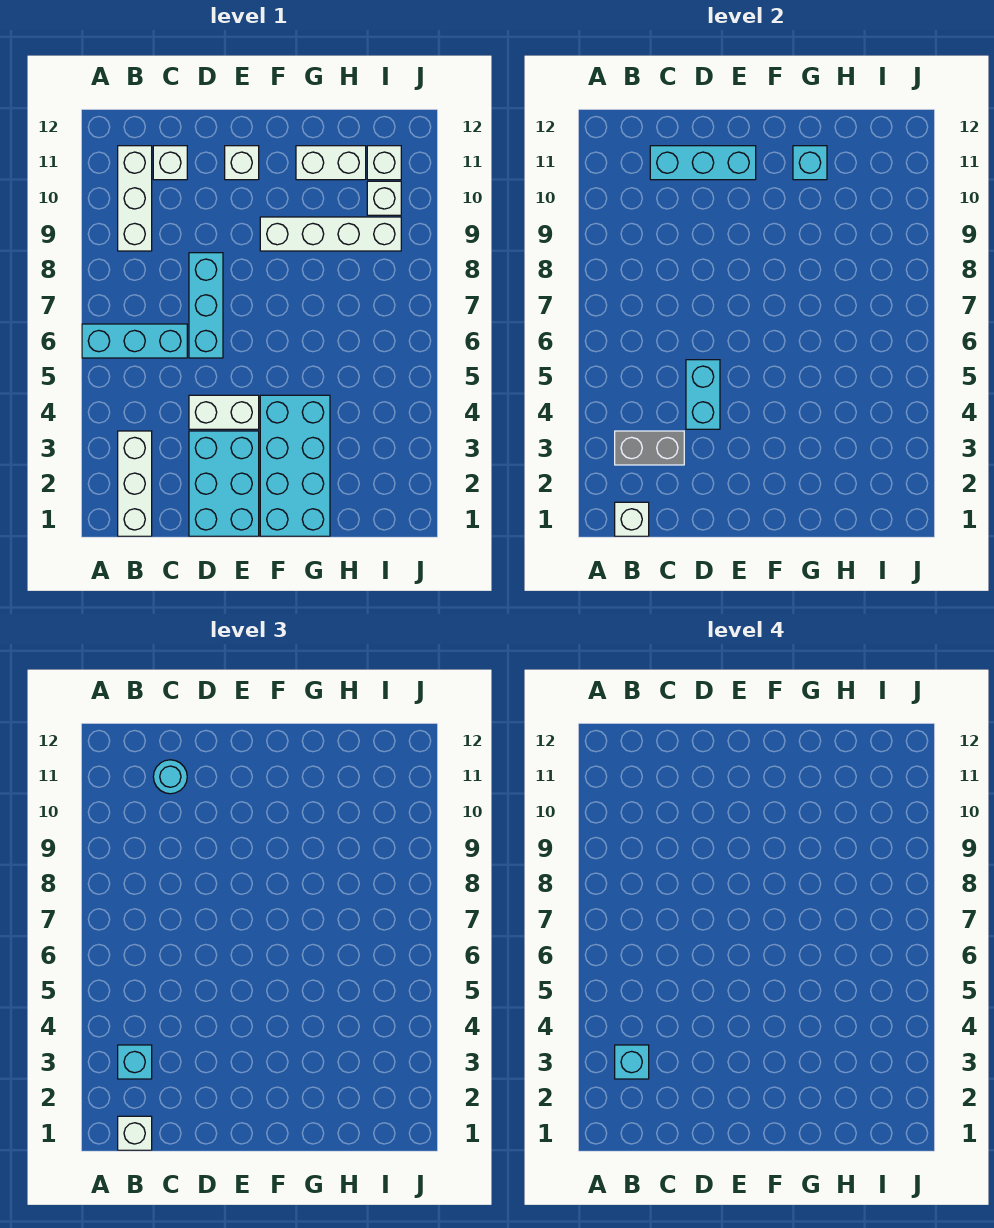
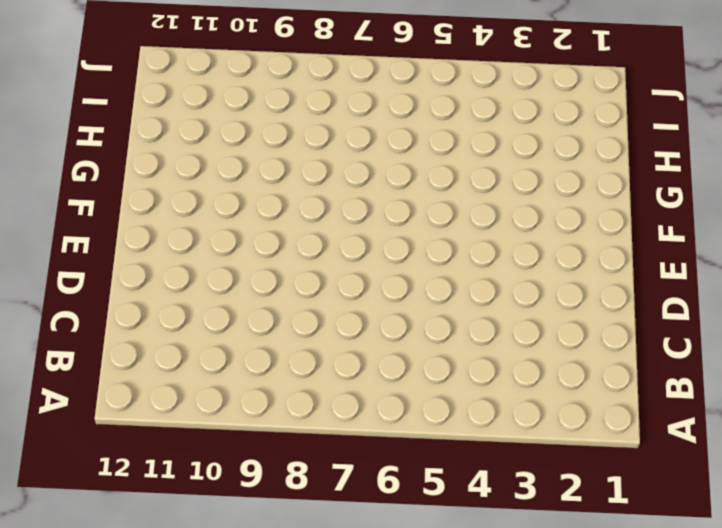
none -> cyan 1x3 brick [82,324,187,358]
none -> white 1x3 brick [118,431,152,536]
none -> white 1x3 brick [118,146,152,251]

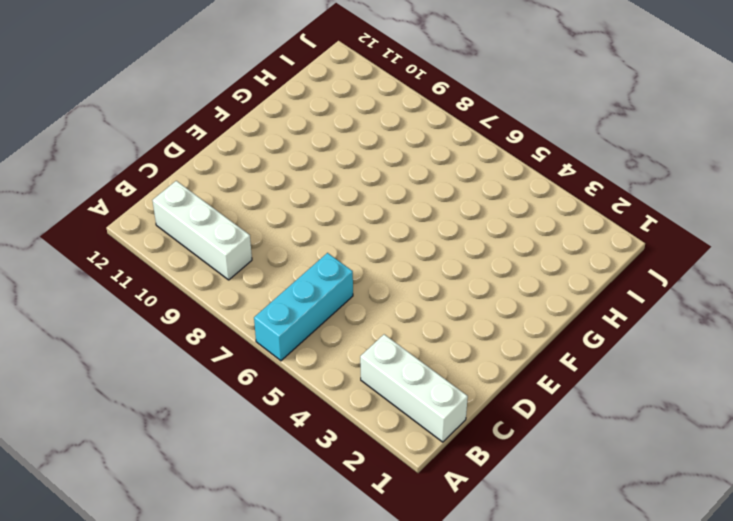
none -> white 1x1 brick [153,146,187,180]
none -> cyan 2x3 brick [189,431,259,536]
none -> white 1x2 brick [189,395,259,429]

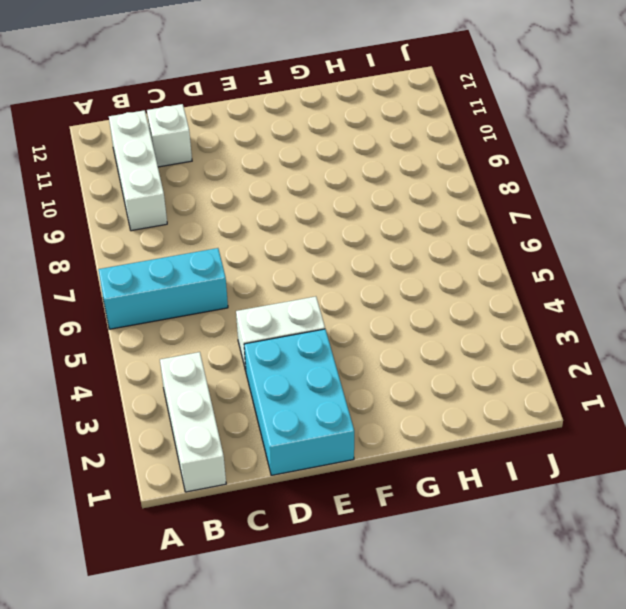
none -> cyan 1x3 brick [189,253,223,358]
none -> white 1x1 brick [225,146,259,180]
none -> cyan 2x4 brick [260,395,330,536]

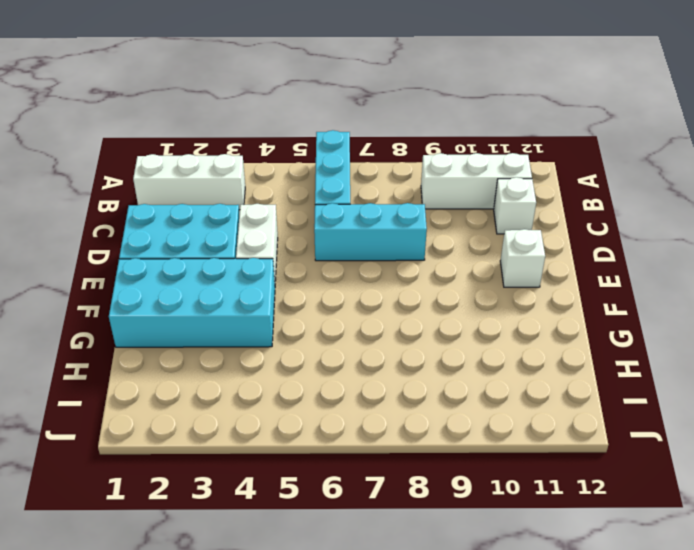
none -> white 1x4 brick [260,217,401,251]
none -> white 1x2 brick [296,146,366,180]
none -> white 1x1 brick [367,181,401,215]

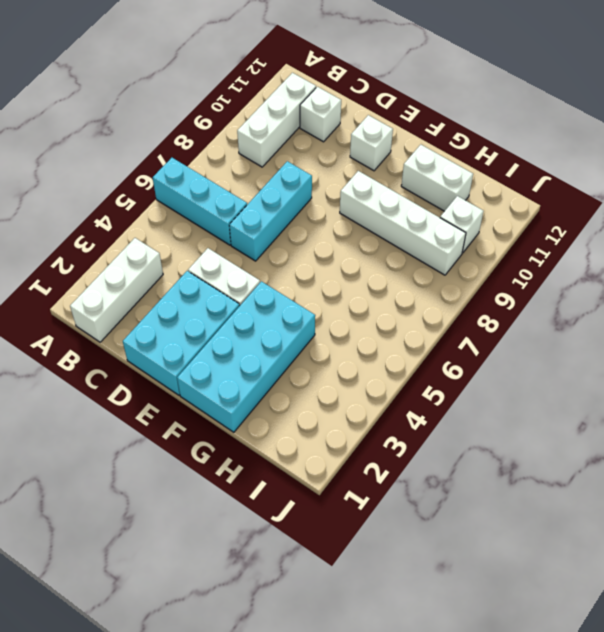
none -> white 1x1 brick [367,146,401,180]
none -> white 1x1 brick [615,502,649,536]
none -> grey 1x2 brick [615,431,684,465]

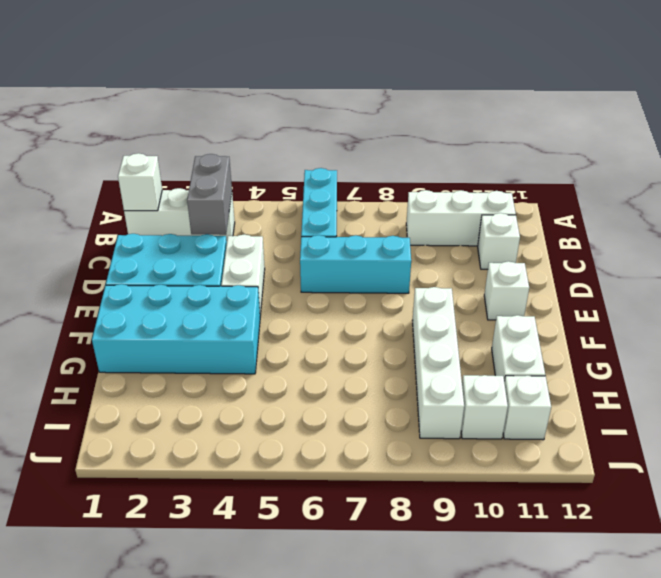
none -> cyan 1x3 brick [650,146,756,180]
none -> cyan 1x2 brick [686,360,720,429]
none -> cyan 1x1 brick [793,146,827,180]

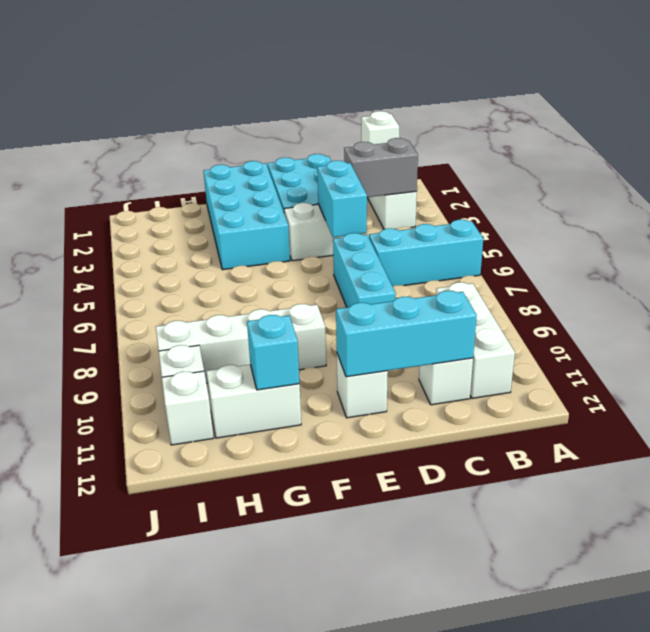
none -> white 1x1 brick [118,1116,152,1150]
none -> cyan 1x1 brick [118,1045,152,1079]
none -> cyan 1x1 round brick [153,760,187,794]

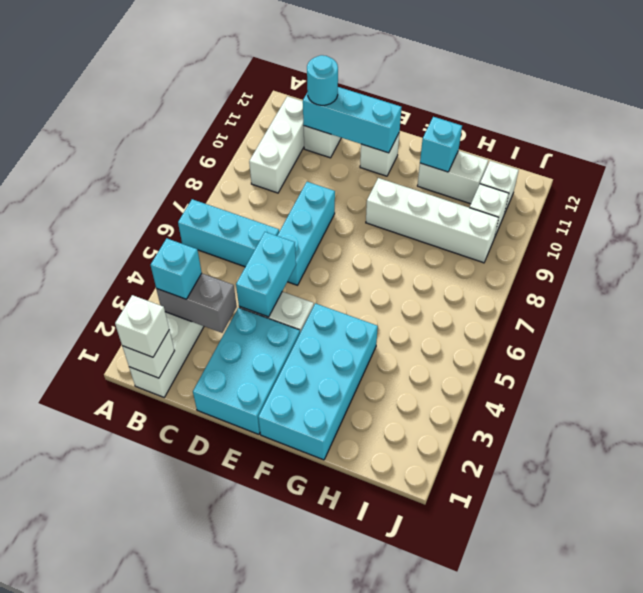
none -> cyan 1x1 brick [615,1045,649,1079]

